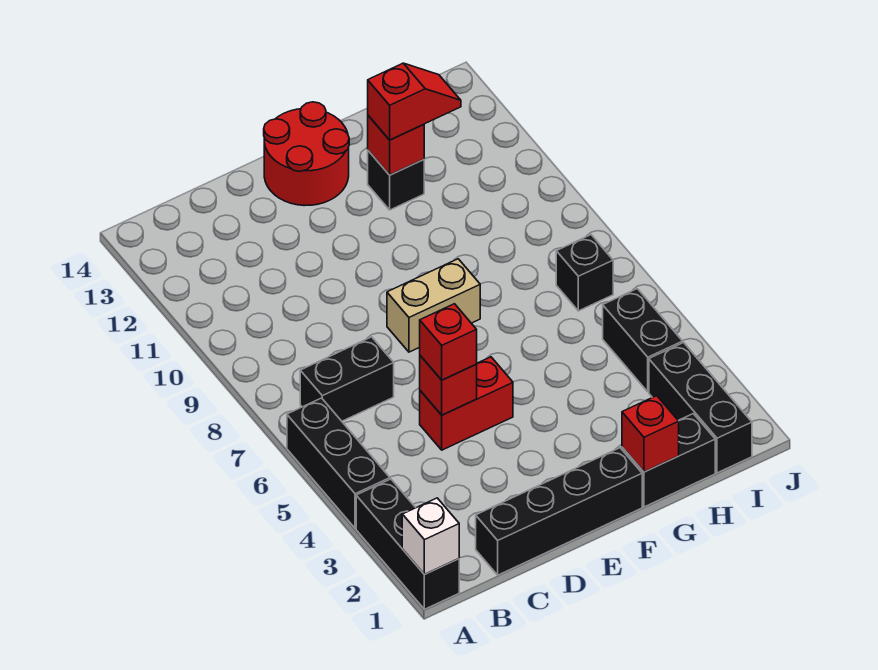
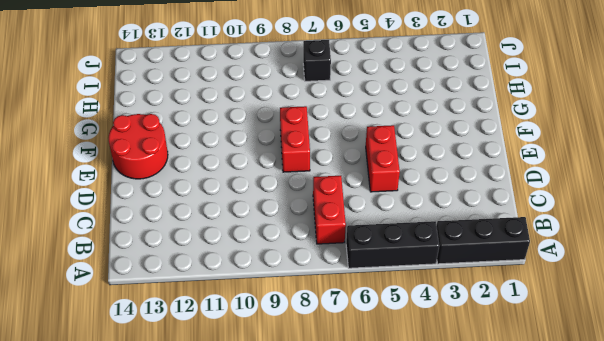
red 1x2 brick [313,176,346,244] -> black 1x2 brick [300,337,394,421]
red 1x2 brick [280,106,310,172] -> tan 1x2 brick [387,259,480,352]
none -> black 1x4 brick [476,448,642,575]
none -> black 1x2 brick [622,414,715,507]
none -> black 1x1 brick [368,151,424,210]

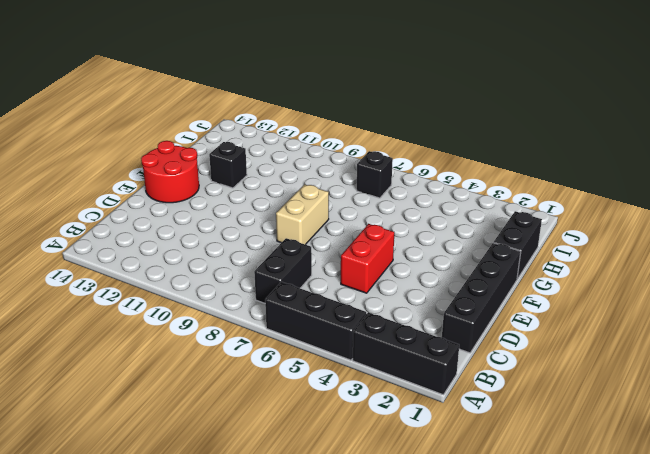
none -> black 1x3 brick [649,343,752,473]
none -> black 1x2 brick [603,289,683,392]
none -> white 1x1 brick [402,498,459,574]

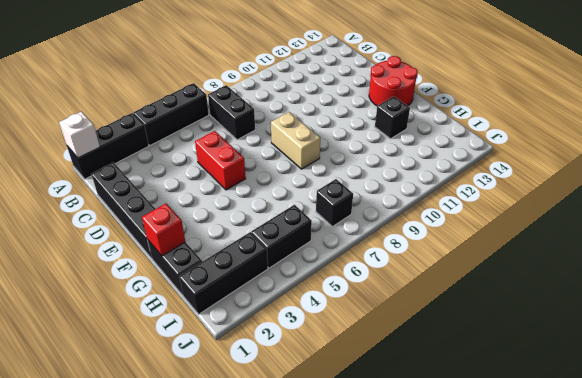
none -> red 1x1 brick [420,356,477,415]
none -> red 1x1 brick [368,116,424,175]
none -> red 1x1 brick [420,304,477,380]

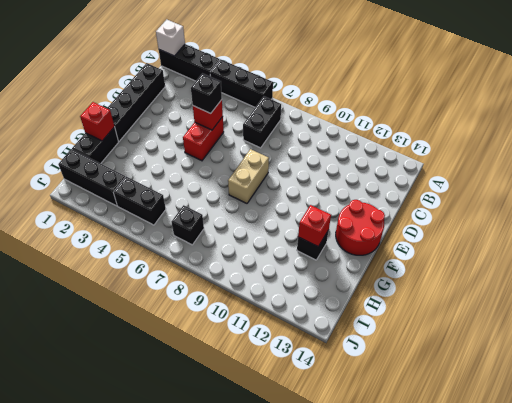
black 1x1 brick [191,74,222,113] -> red 1x1 brick [420,304,477,380]
none -> red 1x2 slope [368,63,461,140]

